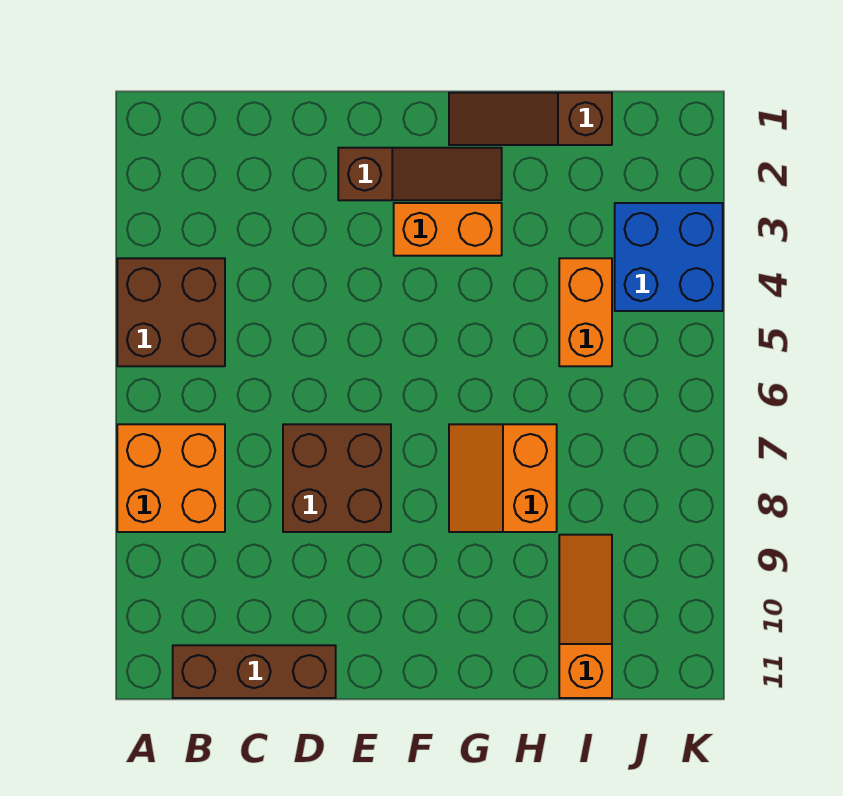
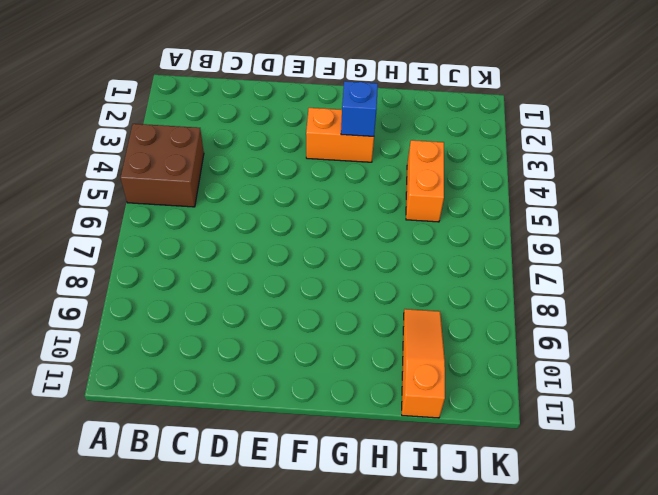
blue 1x1 brick [341,81,378,136] -> none
none -> orange 2x2 brick [117,424,225,532]
none -> brown 1x3 brick [173,645,336,698]

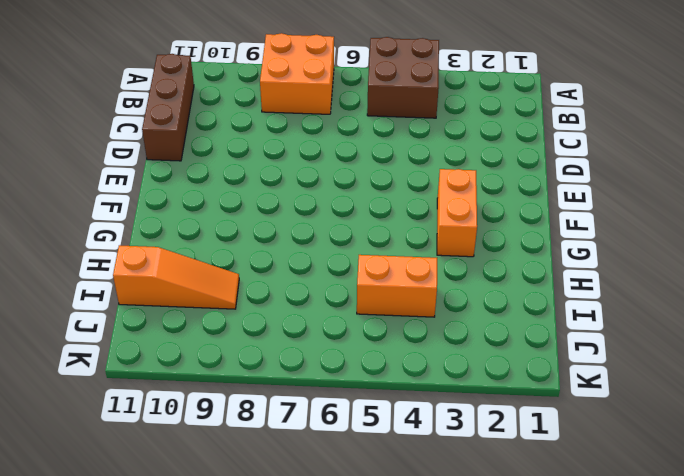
none -> brown 2x2 brick [283,424,391,532]
none -> brown 1x3 slope [338,148,502,200]

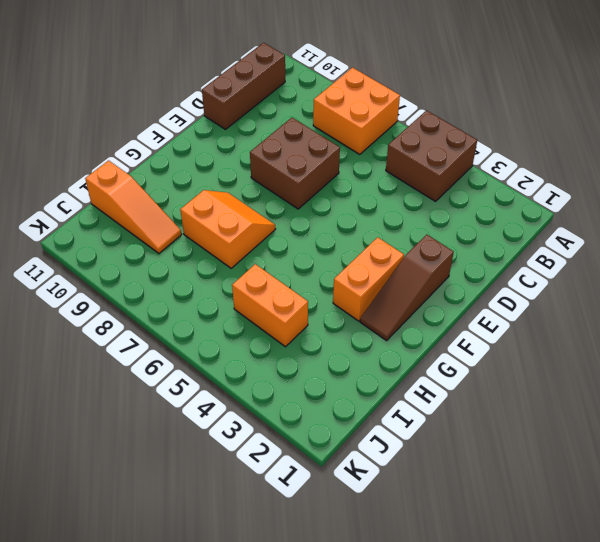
none -> brown 1x3 slope [449,93,612,145]
none -> blue 2x2 brick [615,203,723,311]

